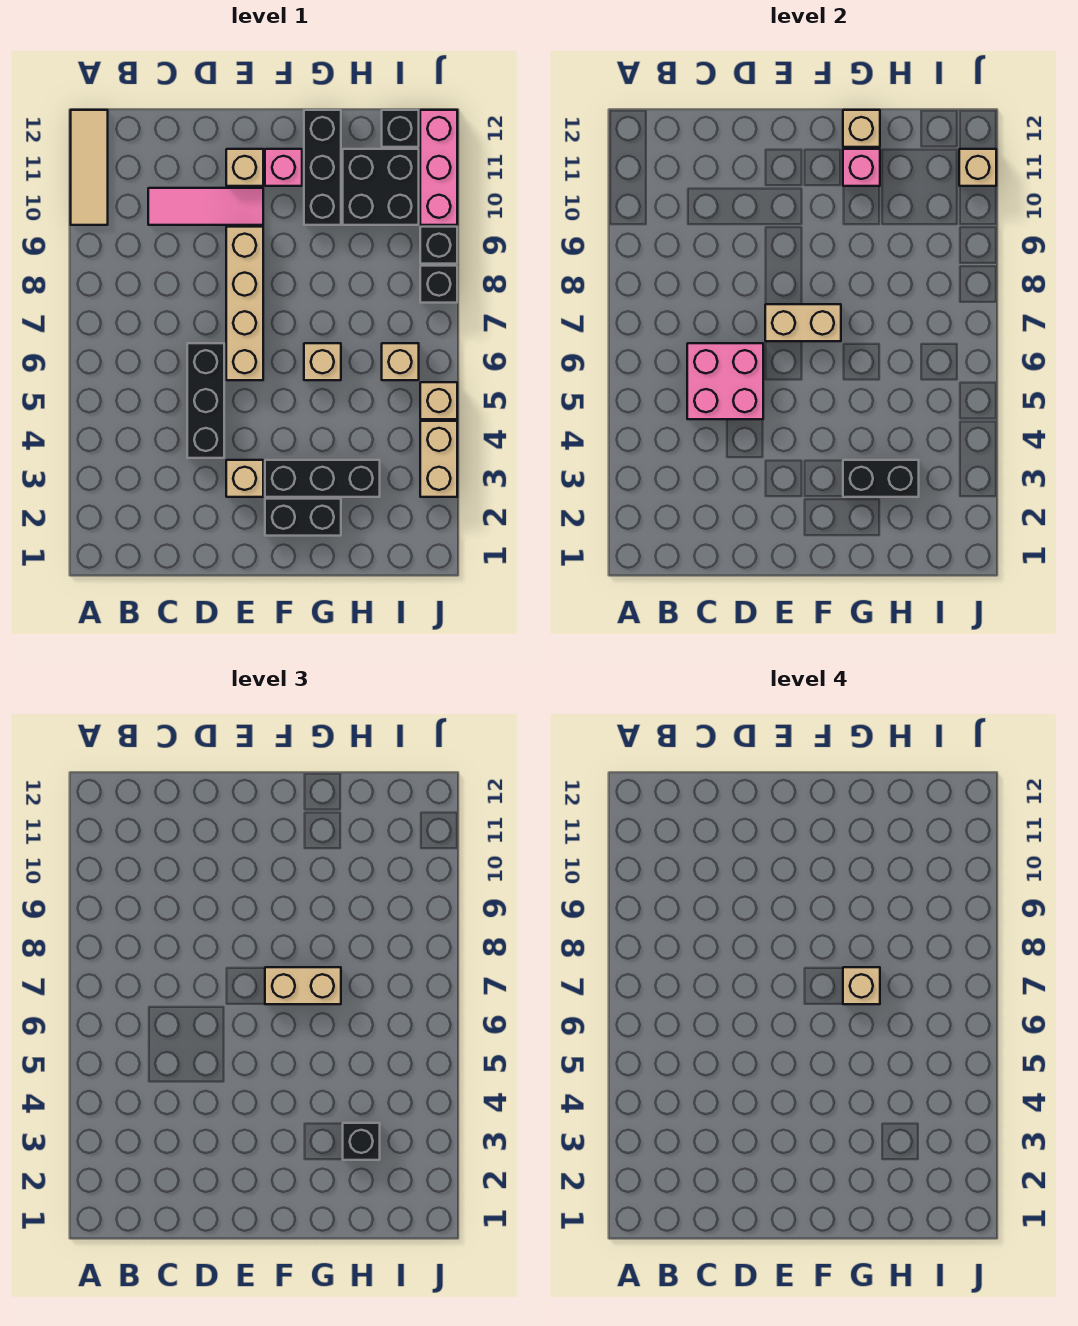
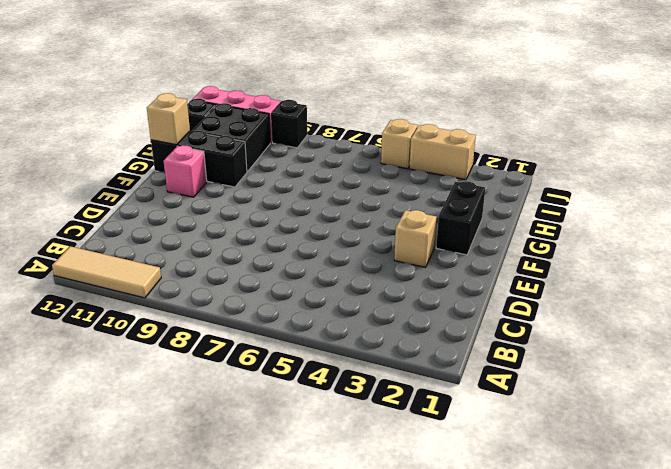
none -> pink 1x3 tile [148,188,263,225]
none -> black 1x3 brick [187,343,224,458]
none -> tan 1x4 brick [226,227,263,380]

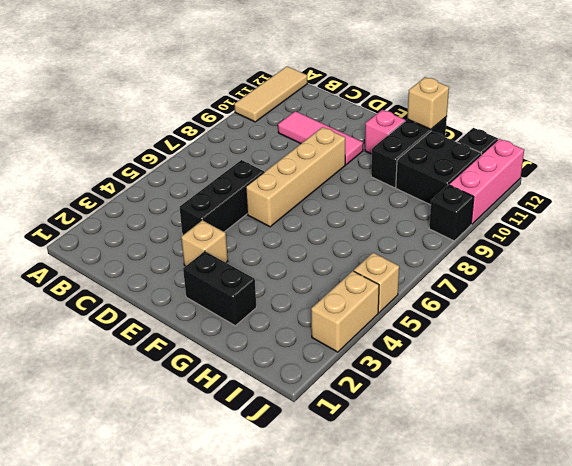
none -> tan 1x1 brick [226,149,263,186]
none -> black 1x3 brick [265,460,380,497]
none -> tan 1x1 brick [304,343,341,380]

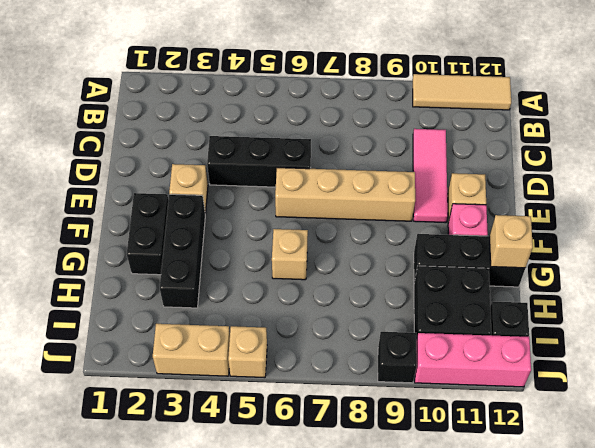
none -> tan 1x1 brick [382,343,419,380]
none -> black 1x1 brick [420,266,457,303]
none -> pink 2x2 brick [687,343,763,419]

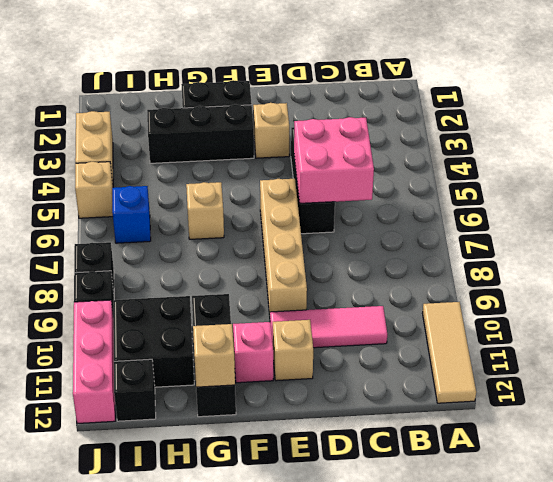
blue 1x1 brick [112,186,151,243] -> tan 1x1 brick [382,343,419,380]
none -> tan 1x2 brick [765,304,841,341]
none -> black 1x2 brick [843,460,919,497]
none -> pink 1x1 brick [843,149,880,186]

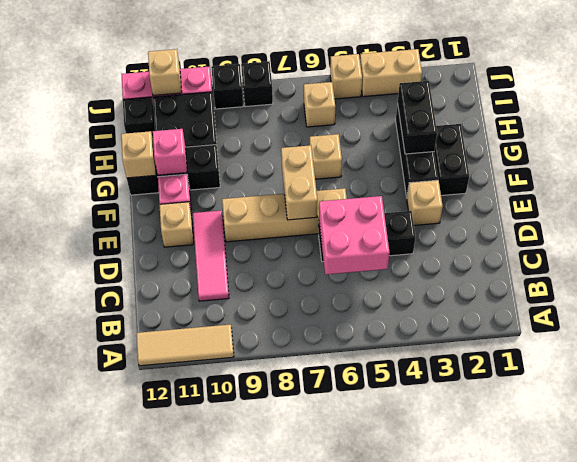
none -> tan 1x2 brick [265,967,341,1004]
none -> black 1x1 brick [343,1123,380,1160]
none -> tan 1x1 brick [843,967,880,1004]

